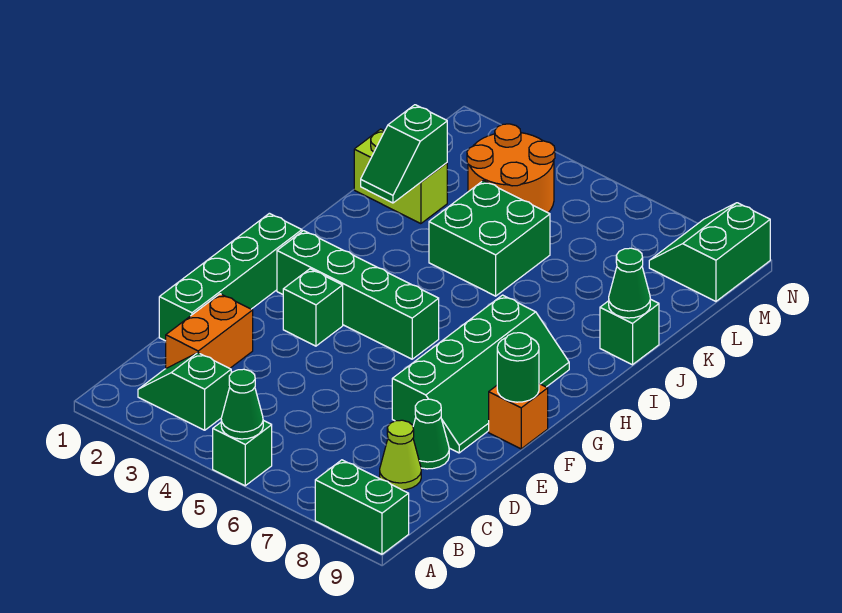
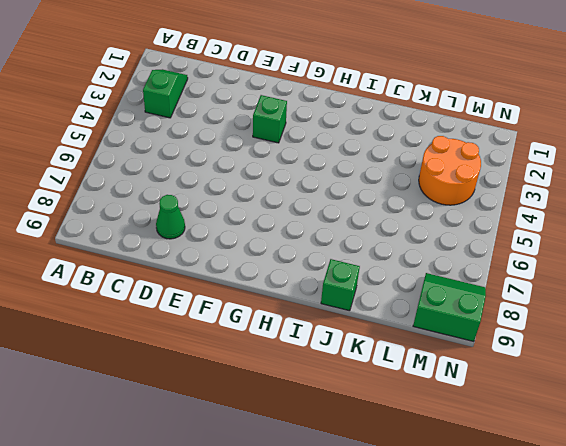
none -> green 1x1 brick [213,420,272,486]
none -> green 1x2 brick [315,460,409,554]
none -> orange 1x2 brick [166,294,253,368]

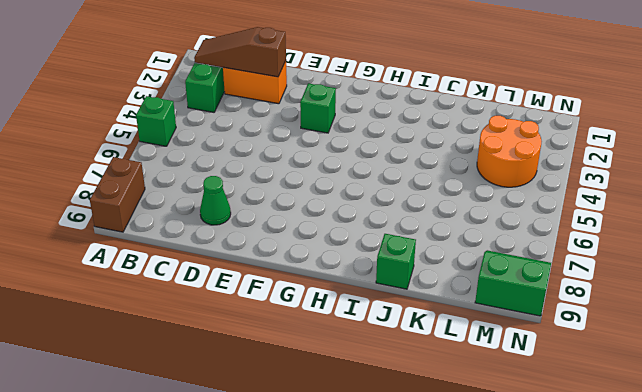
brown 1x2 brick [90,157,145,232] -> green 1x2 brick [315,460,409,554]
brown 1x3 slope [194,27,286,77] -> none
none -> lime 1x1 cone [380,420,421,490]
none -> green 1x4 brick [159,213,302,341]
none -> green 2x4 slope [392,295,569,453]

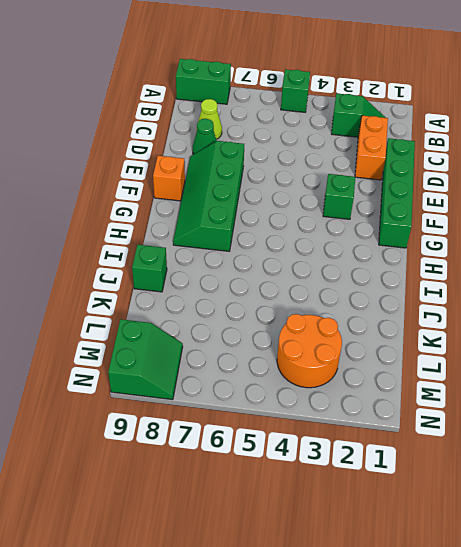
none -> green 1x4 brick [277,231,439,359]
none -> green 2x2 brick [429,181,550,296]
none -> lime 1x2 brick [354,129,447,224]

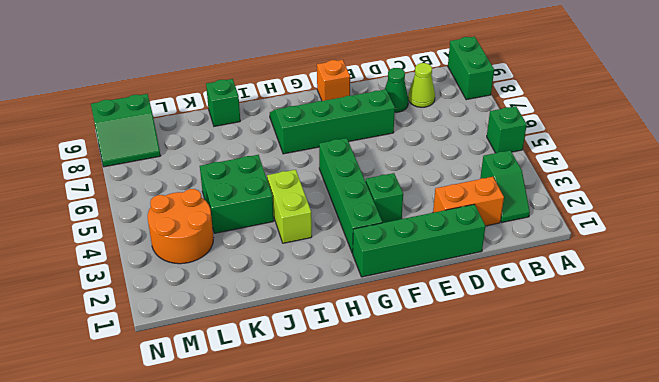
lime 1x2 brick [267,170,312,243] -> lime 1x2 brick moved to [354,129,447,224]
none -> green 1x1 cone [221,369,263,439]
none -> green 1x1 round brick [497,333,539,402]
none -> green 1x2 slope [361,105,447,203]

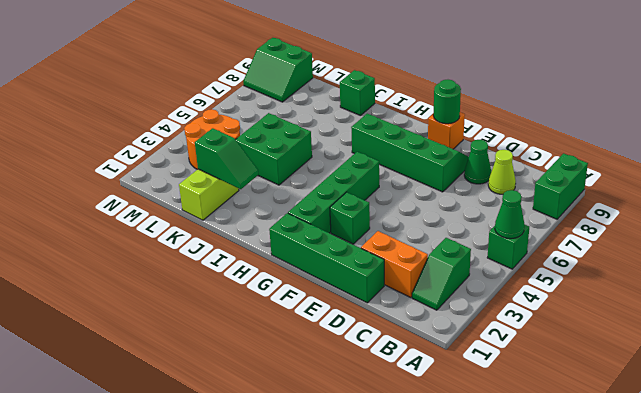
none -> green 1x1 cone [609,248,650,318]

